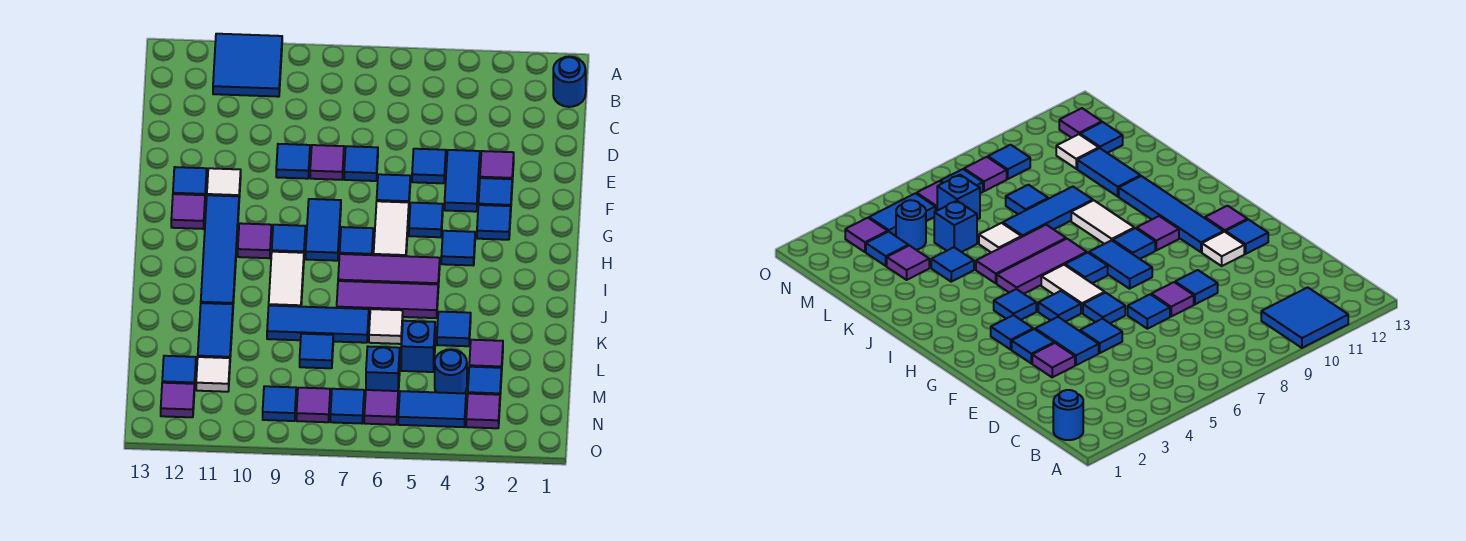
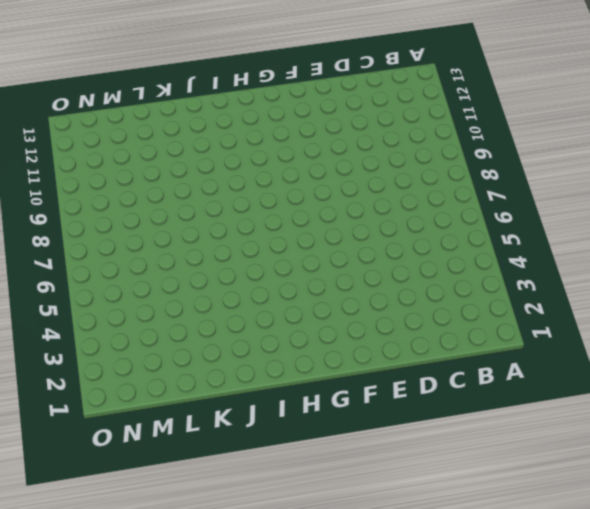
none -> blue 2x2 tile [213,34,282,97]
none -> blue 1x1 round brick [553,57,586,107]
none -> purple 1x1 tile [480,151,514,182]
none -> blue 1x2 tile [445,150,480,212]

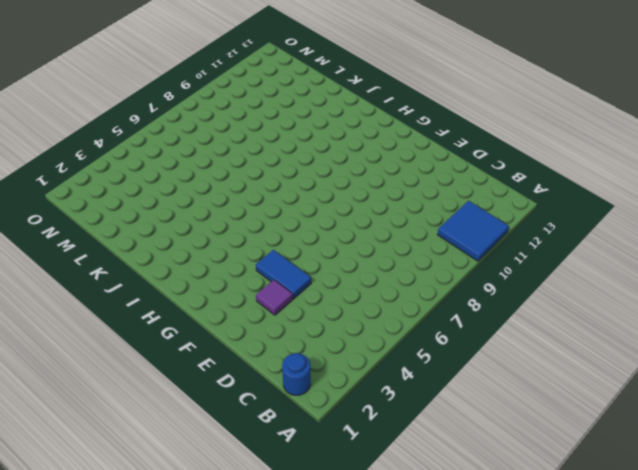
none -> blue 1x1 tile [412,149,446,183]
none -> blue 1x1 tile [344,146,378,181]
none -> purple 1x1 tile [310,145,344,180]
none -> blue 1x1 tile [276,144,310,179]

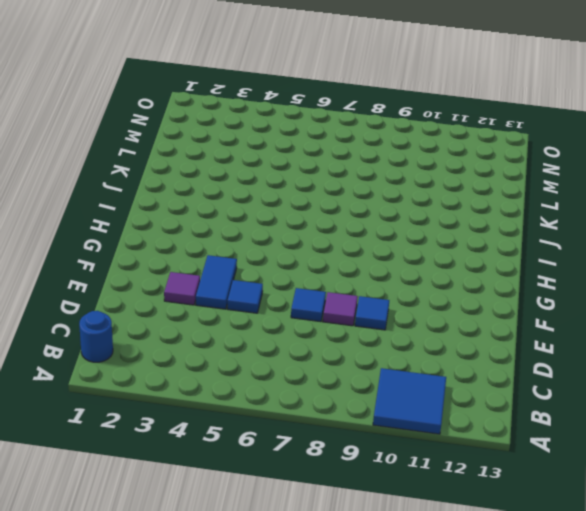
none -> blue 1x1 tile [478,178,512,206]
none -> blue 1x1 tile [377,174,410,202]
none -> white 1x1 tile [207,168,241,197]
none -> blue 1x1 tile [173,167,207,197]

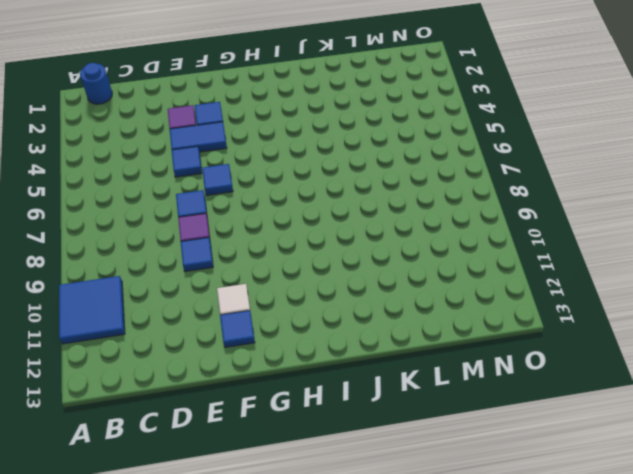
none -> blue 1x1 tile [477,205,511,240]
none -> blue 1x1 tile [409,203,443,237]
none -> white 1x2 tile [374,201,409,256]
none -> blue 1x2 tile [306,199,341,261]

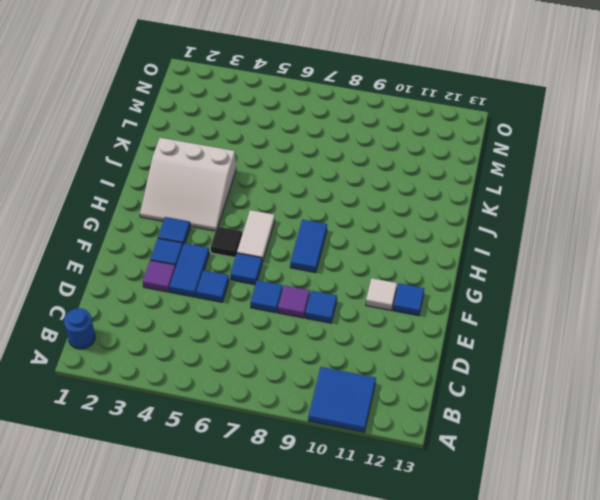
black 1x1 tile [211,227,242,257] -> blue 1x1 tile [409,203,443,237]
white 3x3 slope [140,138,236,231] -> blue 1x1 tile [441,231,475,265]
none -> blue 1x4 tile [201,195,239,304]
none -> purple 1x1 tile [171,194,205,229]
none -> blue 1x1 tile [340,227,373,255]
none -> blue 1x1 tile [272,225,305,253]

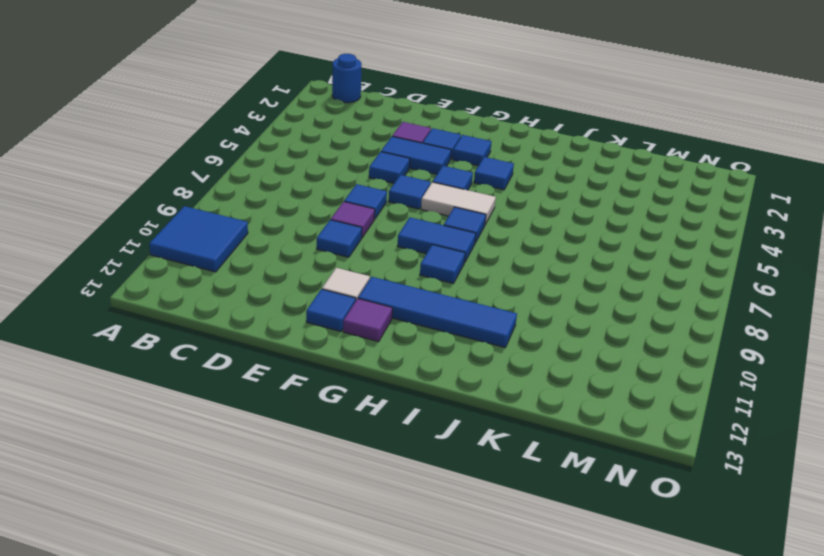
none -> purple 1x1 tile [238,223,272,258]
none -> purple 1x3 tile [338,254,440,288]
none -> white 1x2 tile [269,252,304,307]
none -> purple 1x3 tile [337,281,438,318]

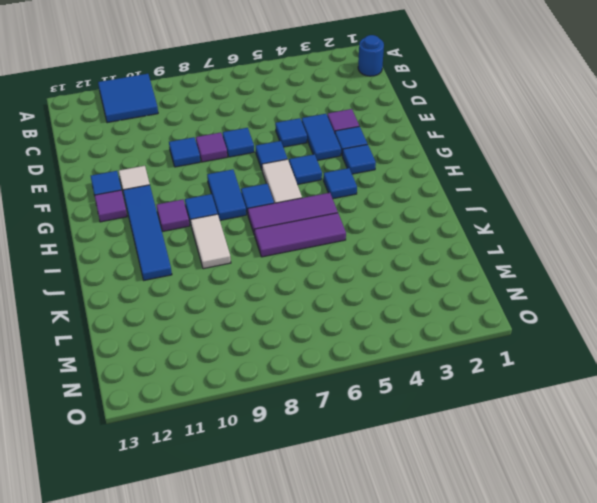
none -> blue 1x1 tile [437,312,471,346]
none -> white 1x1 tile [369,309,403,344]
none -> blue 1x3 tile [267,306,369,343]
none -> blue 1x2 tile [198,303,233,358]

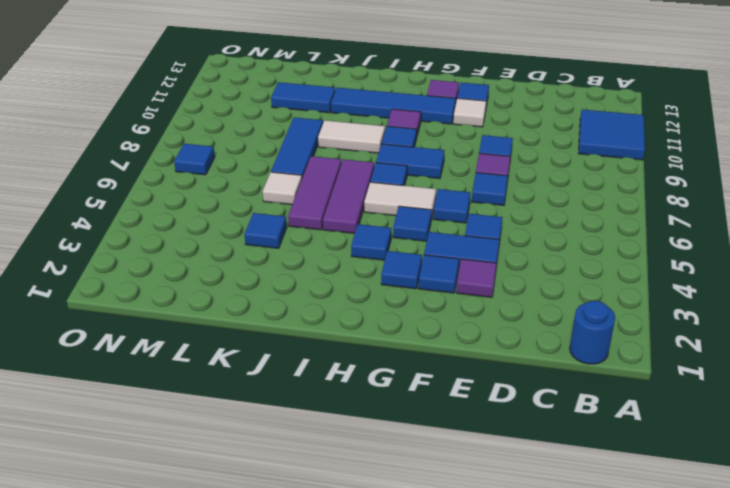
none -> purple 1x1 tile [469,340,503,368]
none -> blue 1x1 brick [401,321,435,372]
none -> blue 1x1 tile [300,334,333,368]
none -> blue 1x1 tile [468,367,502,395]

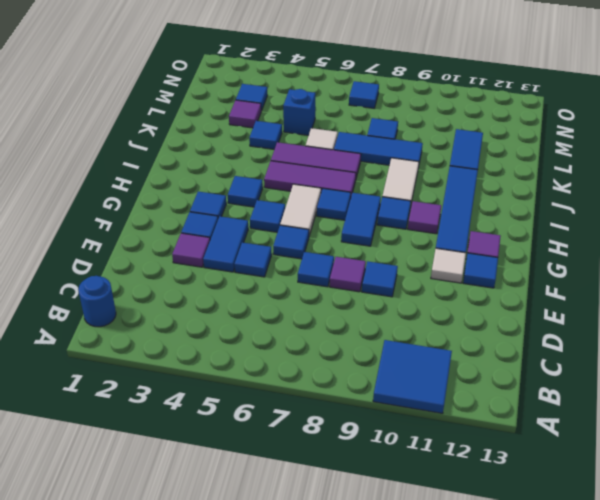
none -> blue 1x1 round brick [435,349,467,393]
none -> blue 1x1 brick [366,346,400,393]
none -> white 1x1 tile [196,357,230,392]
none -> blue 1x1 tile [162,356,196,390]

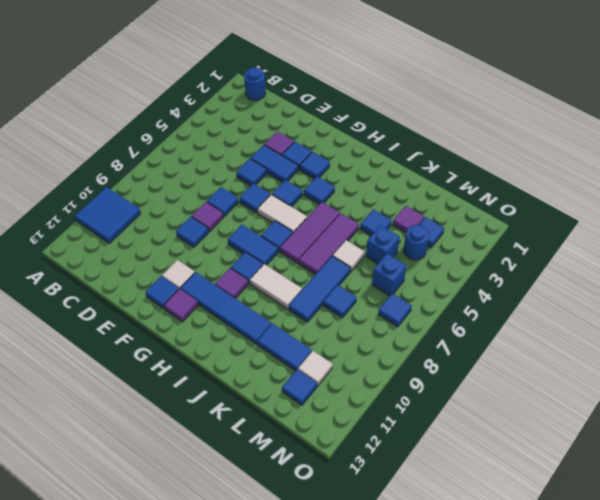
none -> purple 1x1 tile [466,394,500,428]
none -> blue 1x2 tile [398,391,466,427]
none -> purple 1x1 tile [364,390,398,425]
none -> purple 1x1 tile [297,388,330,422]

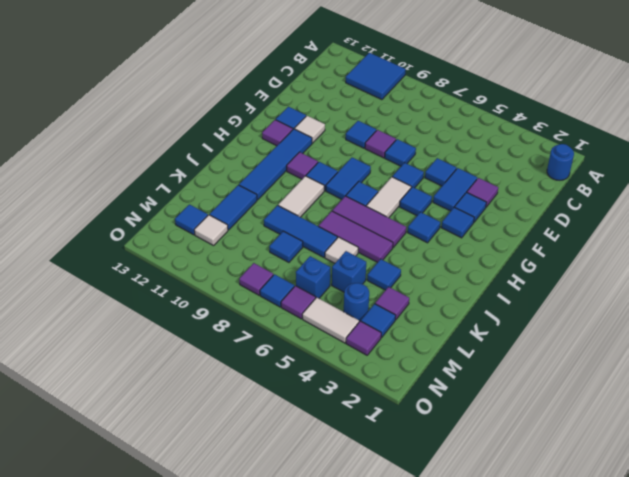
white 1x2 tile [302,297,359,343] -> blue 1x2 tile [398,391,466,427]
none -> blue 1x1 tile [263,386,296,421]
none -> purple 1x1 tile [161,383,194,417]

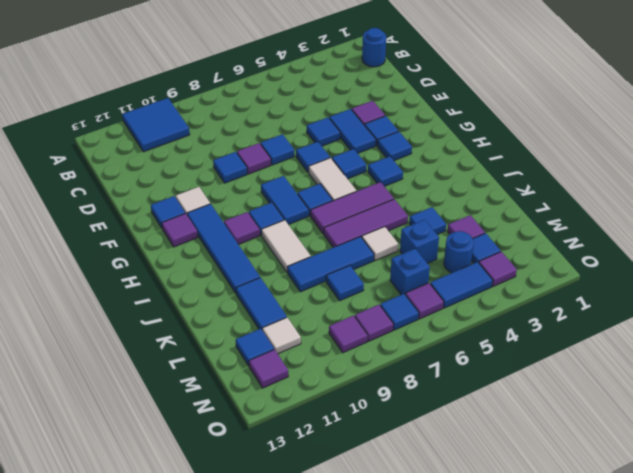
purple 1x1 tile [329,316,368,353] -> blue 1x1 tile [263,386,296,421]

